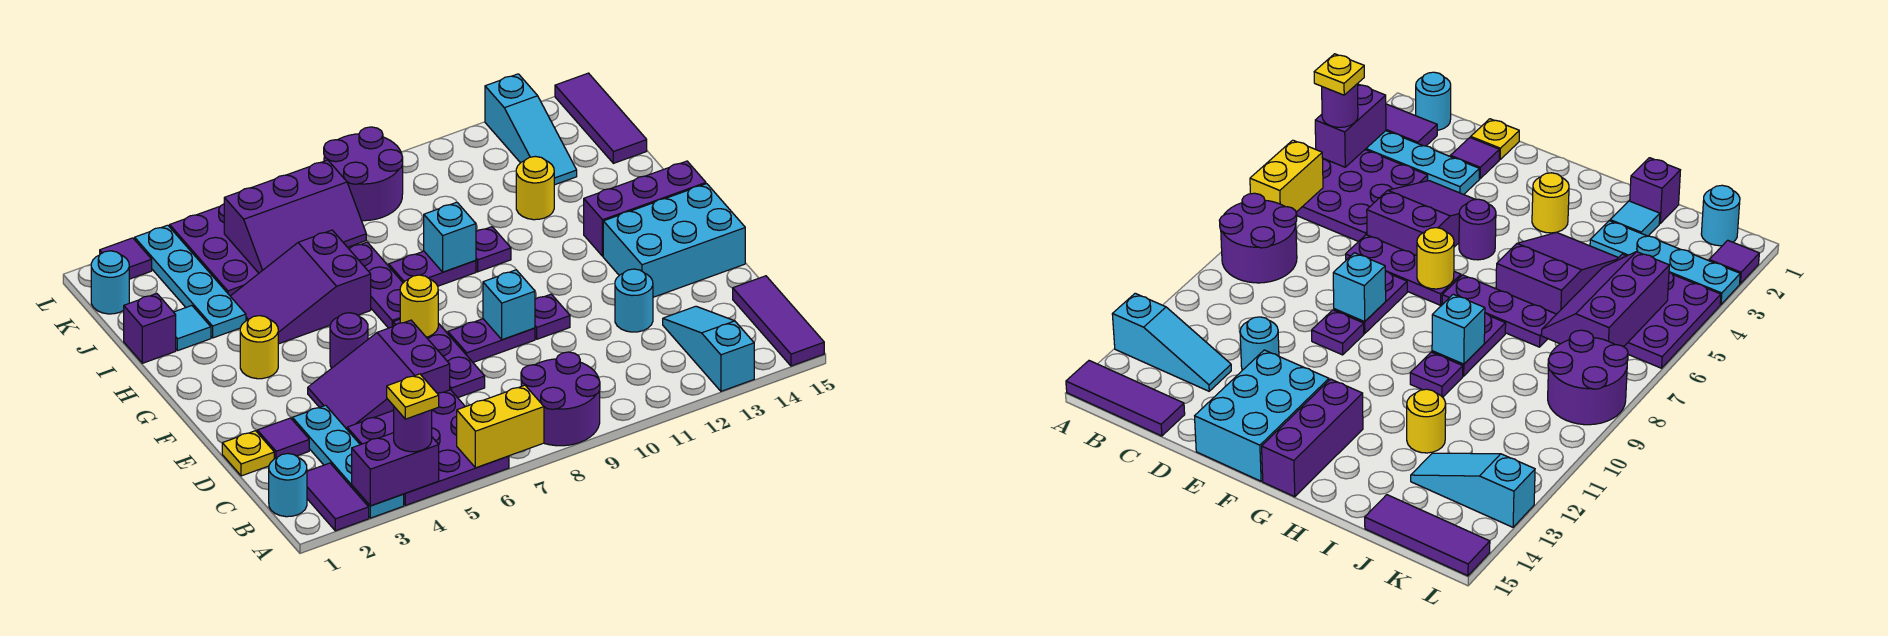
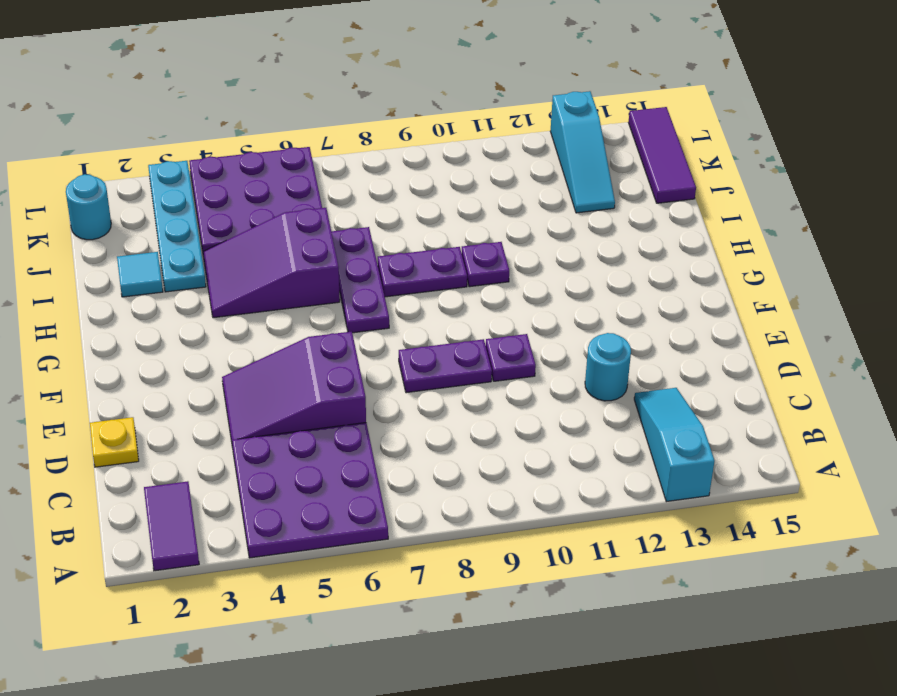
none -> cyan 1x4 plate [292,405,404,518]
none -> purple 2x2 round brick [521,352,600,446]
none -> purple 1x3 tile [733,276,824,366]
none -> cyan 1x1 round brick [269,454,307,517]

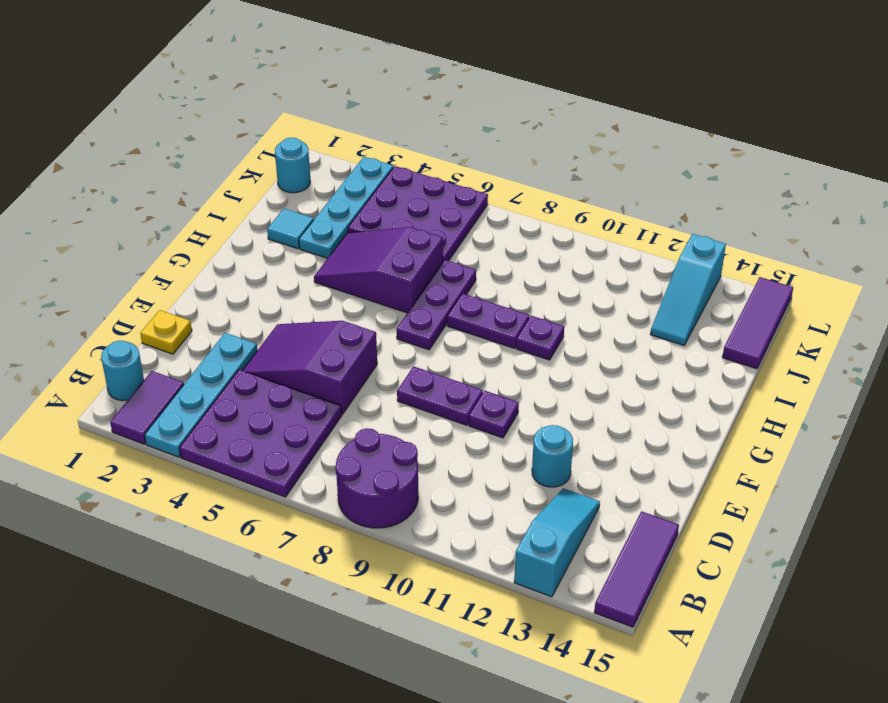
none -> purple 1x1 tile [257,418,309,459]
none -> purple 1x3 plate [393,319,485,398]
none -> cyan 2x3 brick [603,184,745,297]
none -> purple 1x1 round brick [330,313,368,368]

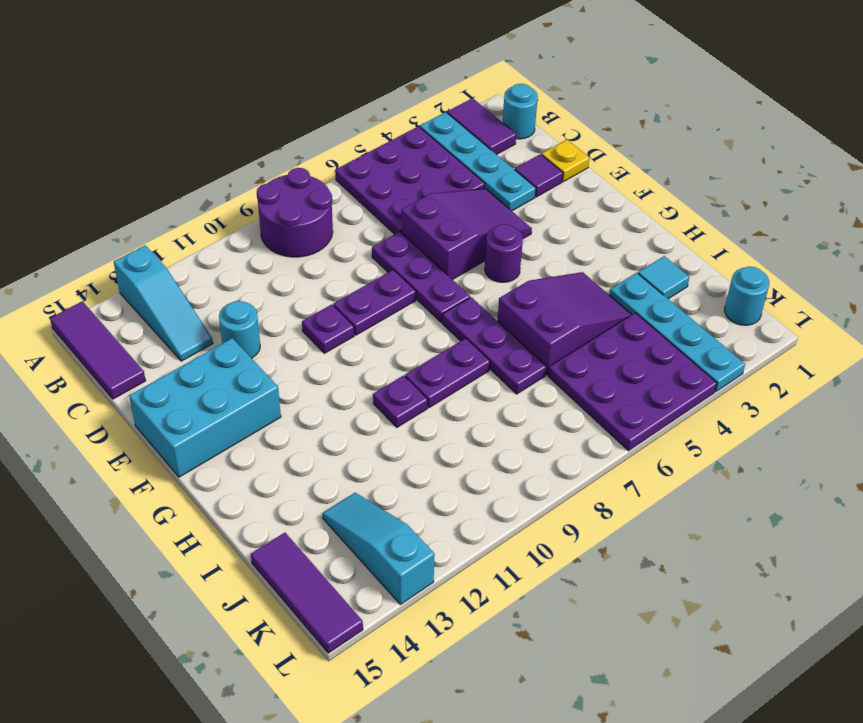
none -> yellow 1x1 round brick [240,316,278,379]
none -> purple 1x3 brick [584,161,706,256]
none -> purple 1x1 brick [124,294,176,363]
none -> yellow 1x1 round brick [516,156,554,220]

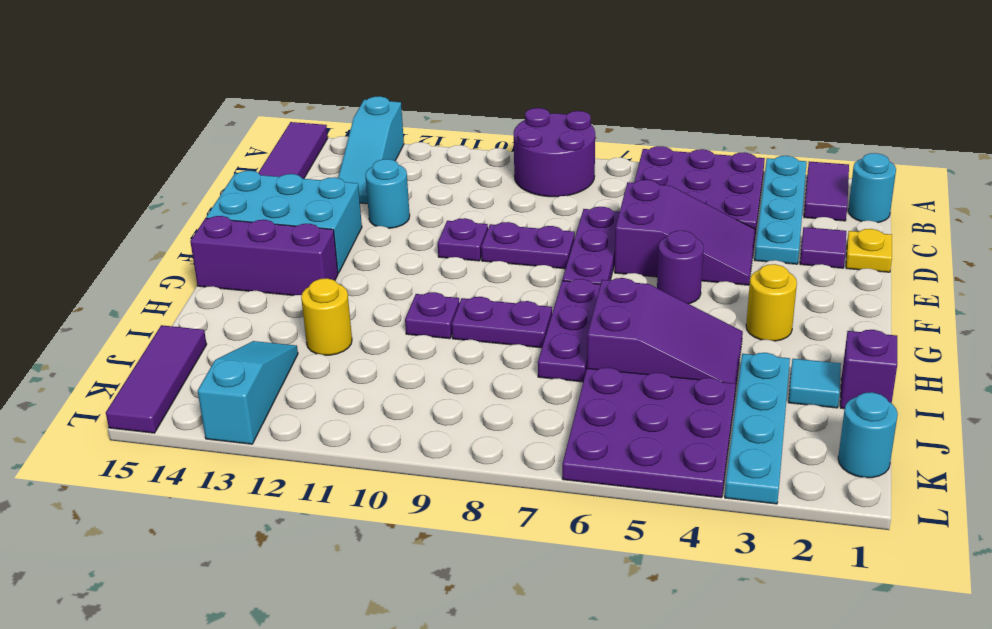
none -> purple 2x2 round brick [324,127,403,221]
none -> purple 1x1 tile [100,238,152,279]
none -> purple 1x2 brick [352,433,439,506]
none -> yellow 1x2 brick [457,385,544,468]

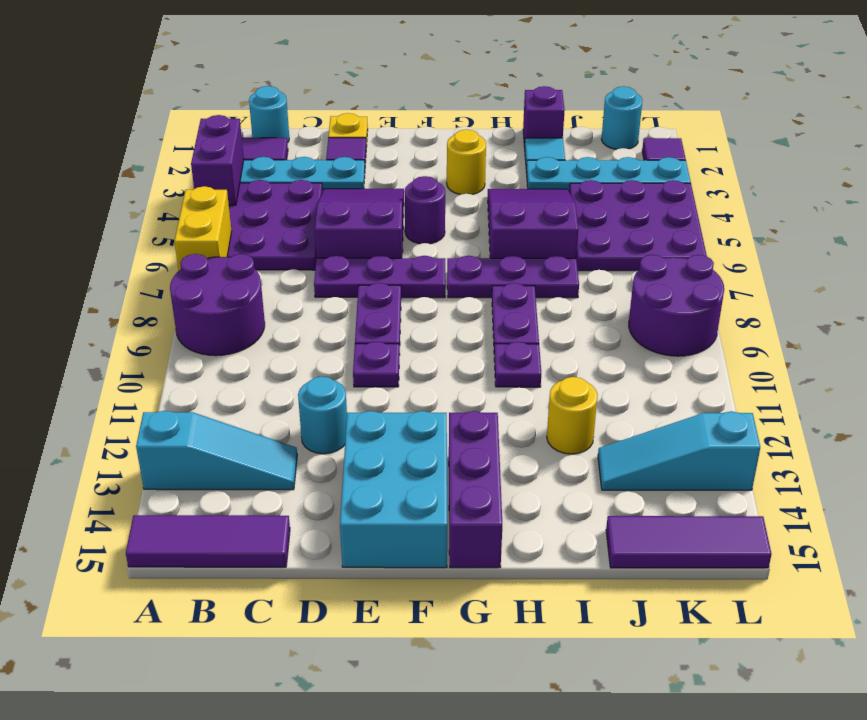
none -> cyan 1x1 brick [483,270,535,340]
none -> yellow 1x1 round brick [400,275,438,337]
none -> cyan 1x1 brick [424,202,476,272]
none -> purple 2x3 slope [224,160,366,273]

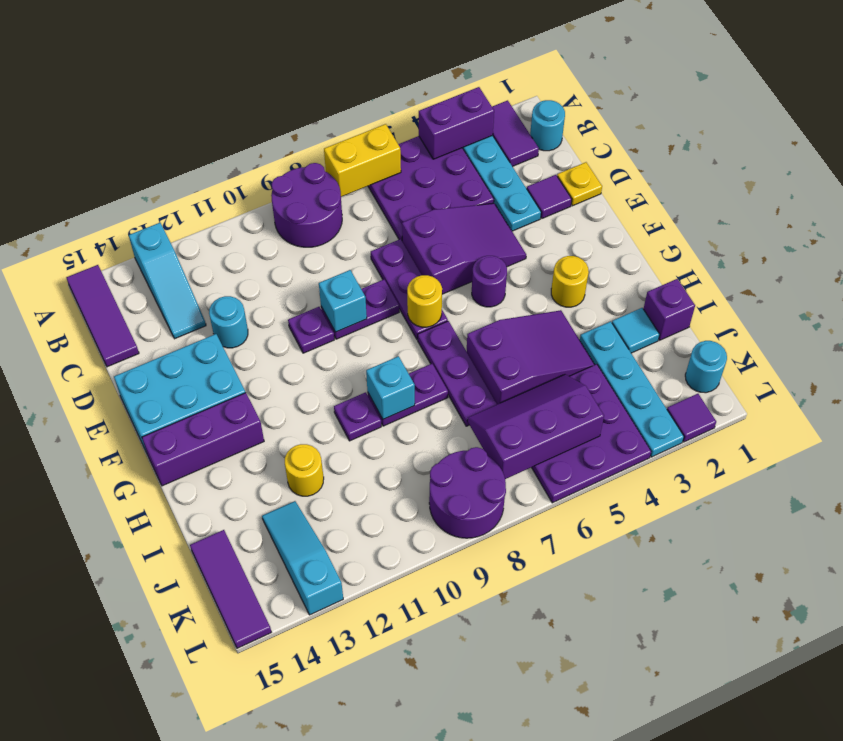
none -> purple 1x1 round brick [394,407,432,452]
none -> yellow 1x1 plate [387,374,439,419]

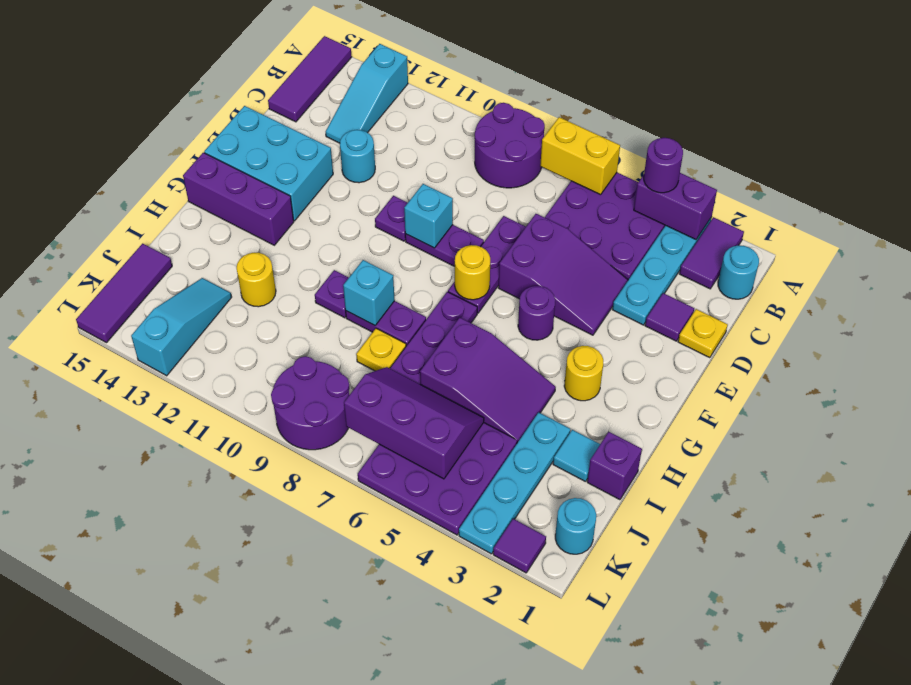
yellow 1x1 plate [356,328,406,371] -> yellow 1x1 plate moved to [387,374,439,419]

